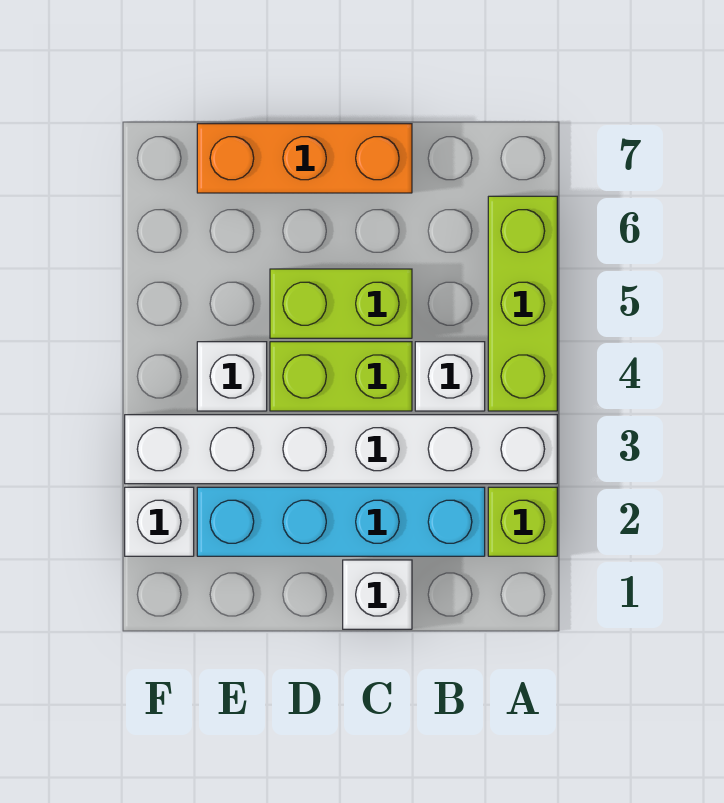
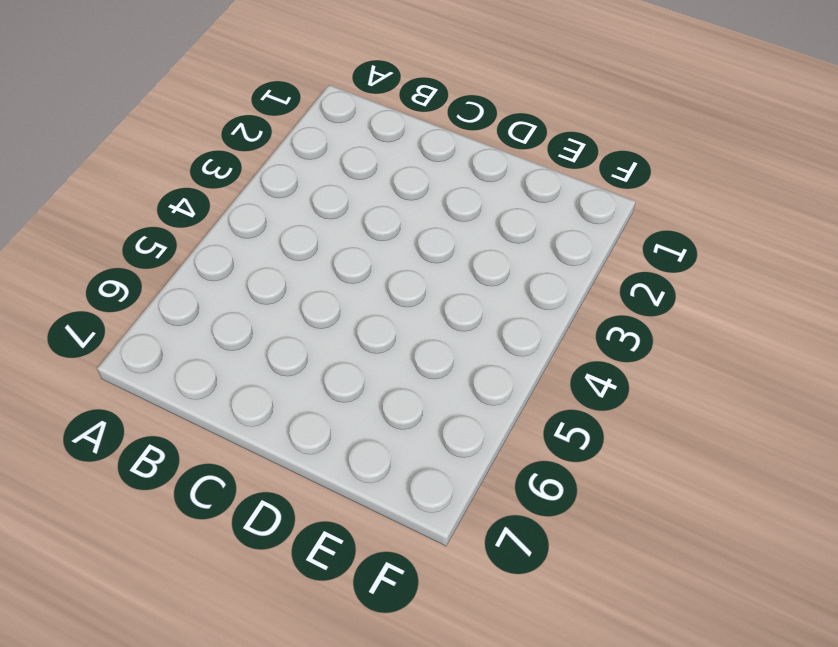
none -> lime 1x1 brick [488,487,557,556]
none -> white 1x6 brick [125,415,557,484]

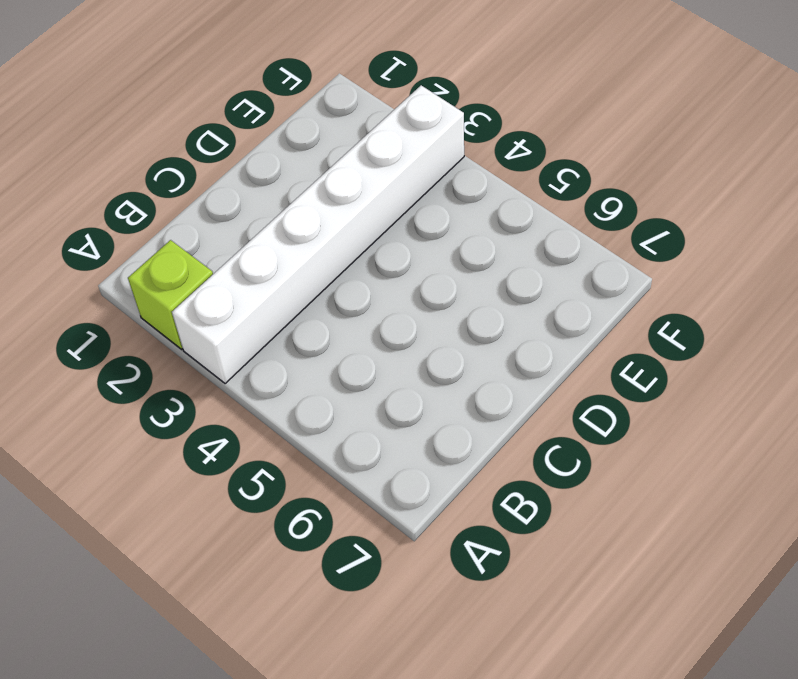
none -> lime 1x3 brick [488,196,557,411]
none -> cyan 1x4 brick [197,487,485,556]

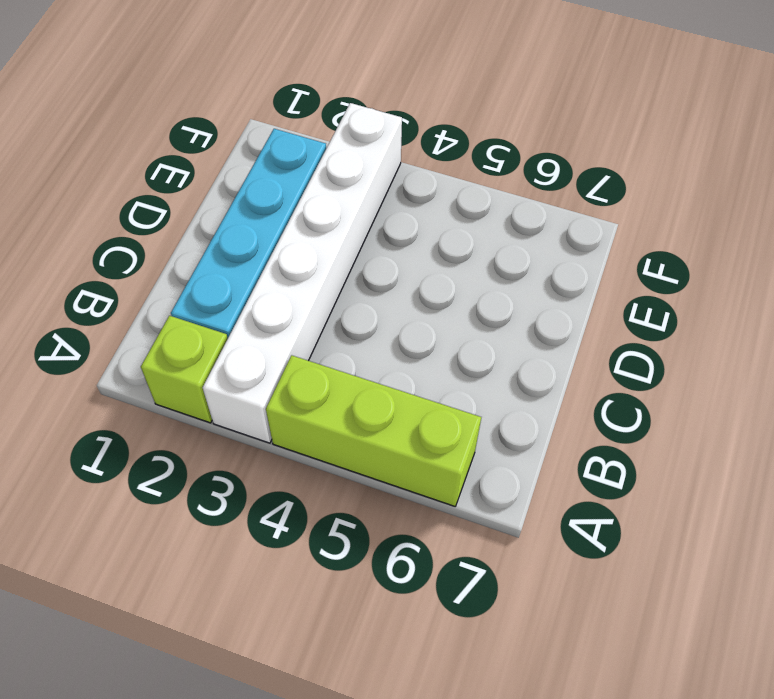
none -> white 1x1 brick [415,342,485,411]
none -> white 1x1 brick [343,560,412,629]

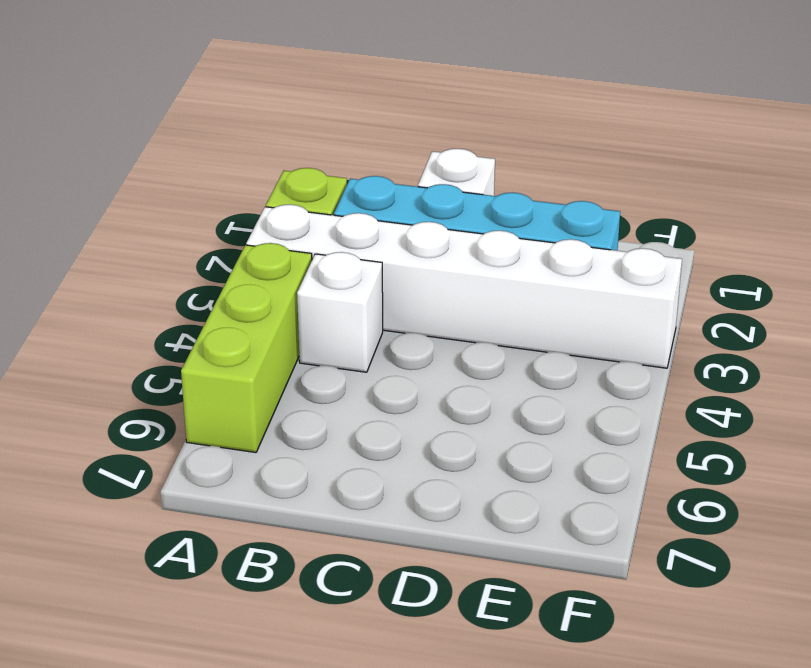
none -> lime 1x2 brick [270,342,412,411]
none -> lime 1x2 brick [270,269,412,338]

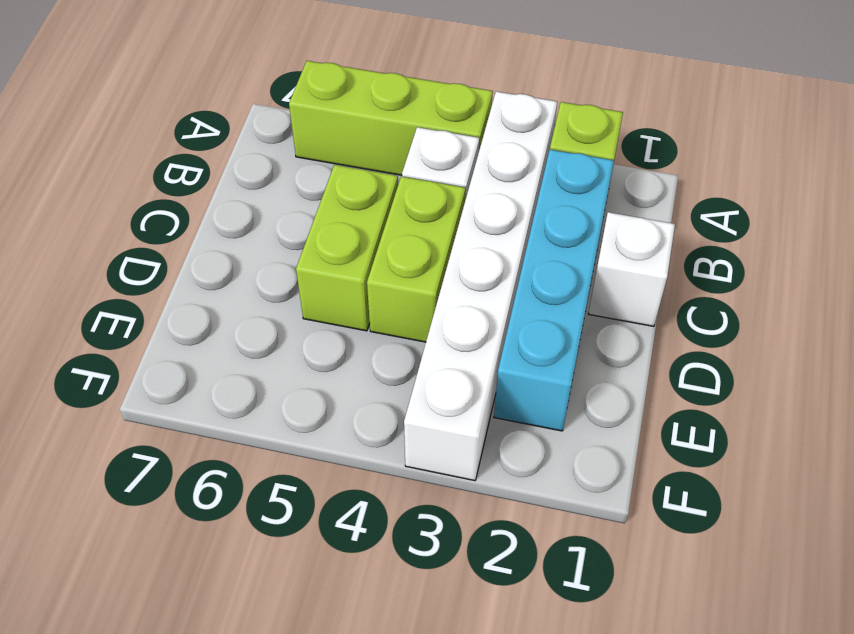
none -> orange 1x3 brick [197,124,412,193]
none -> white 1x1 brick [197,342,267,411]

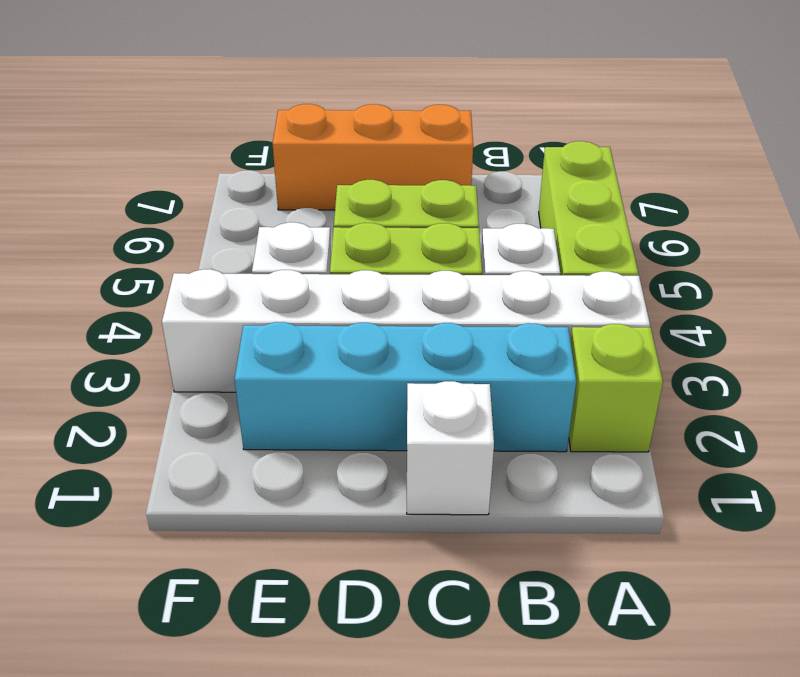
none -> white 1x1 brick [125,487,194,556]

